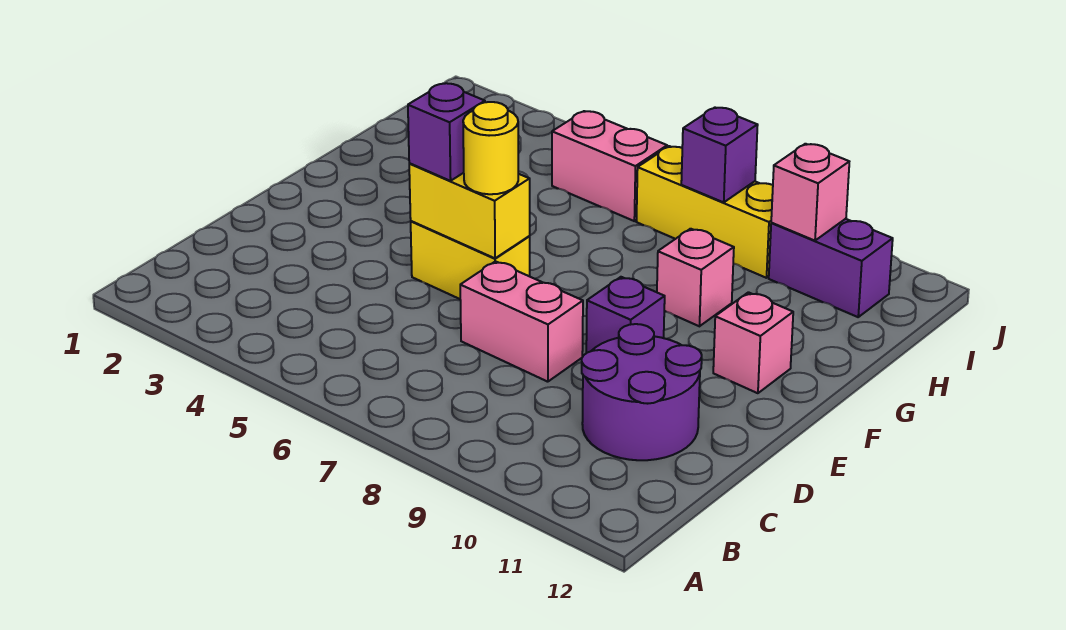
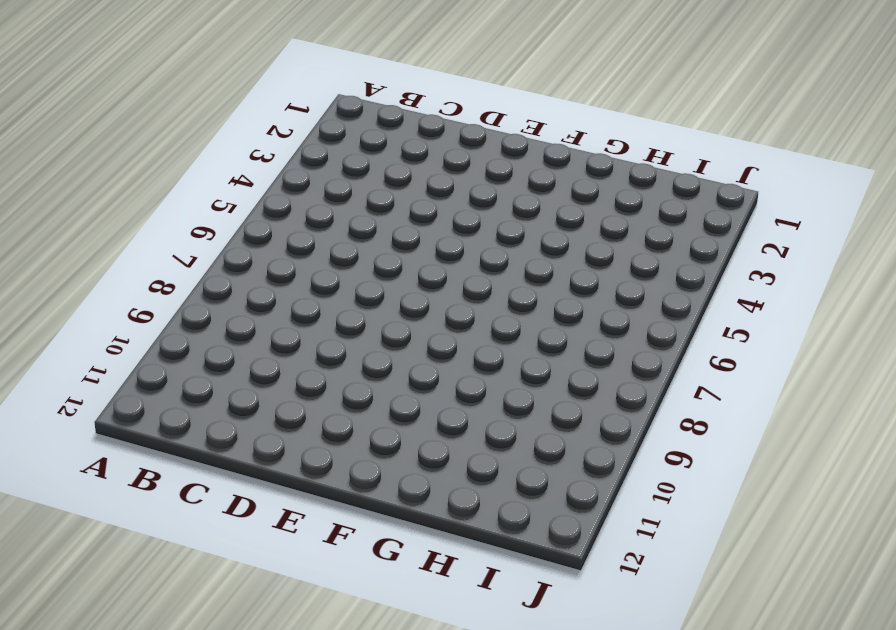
none -> purple 2x2 round brick [582,324,702,460]
none -> pink 1x2 brick [460,261,583,382]
none -> yellow 1x2 brick [411,221,530,299]

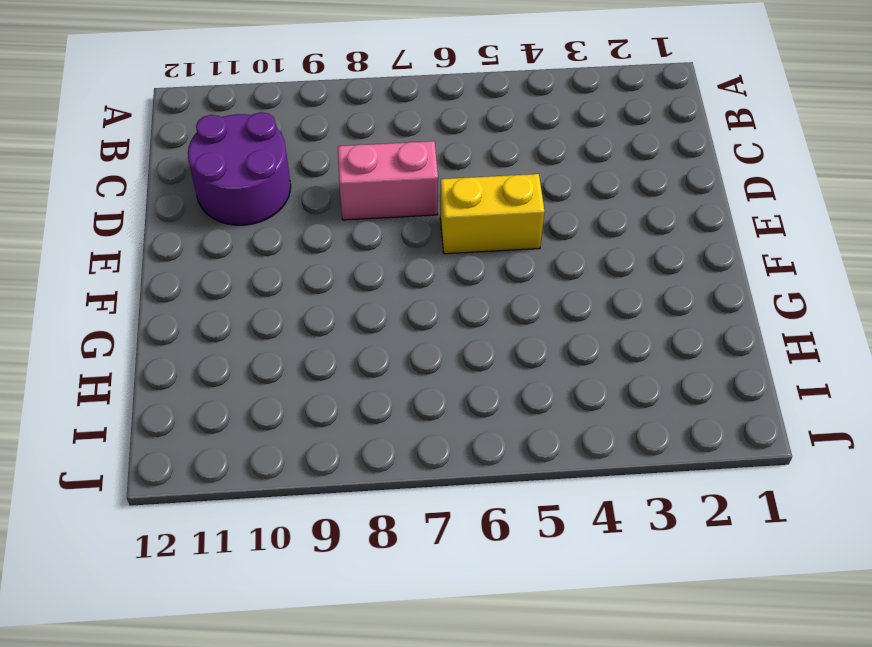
none -> purple 1x1 brick [586,277,665,353]
none -> pink 1x1 brick [713,292,793,393]
none -> pink 1x1 brick [657,229,734,326]

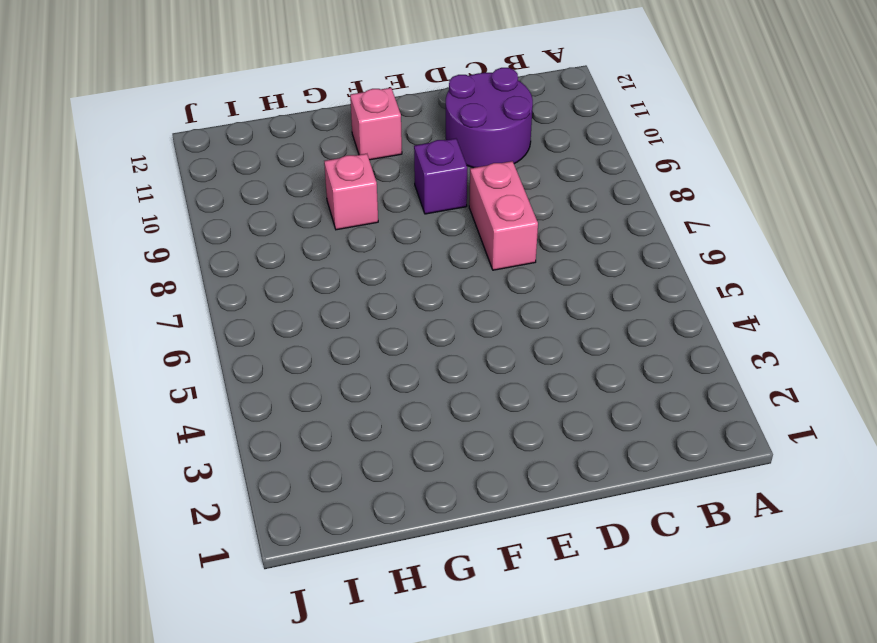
none -> yellow 1x2 brick [411,221,530,299]
none -> pink 1x2 brick [552,111,667,221]
none -> yellow 1x3 brick [636,146,773,278]

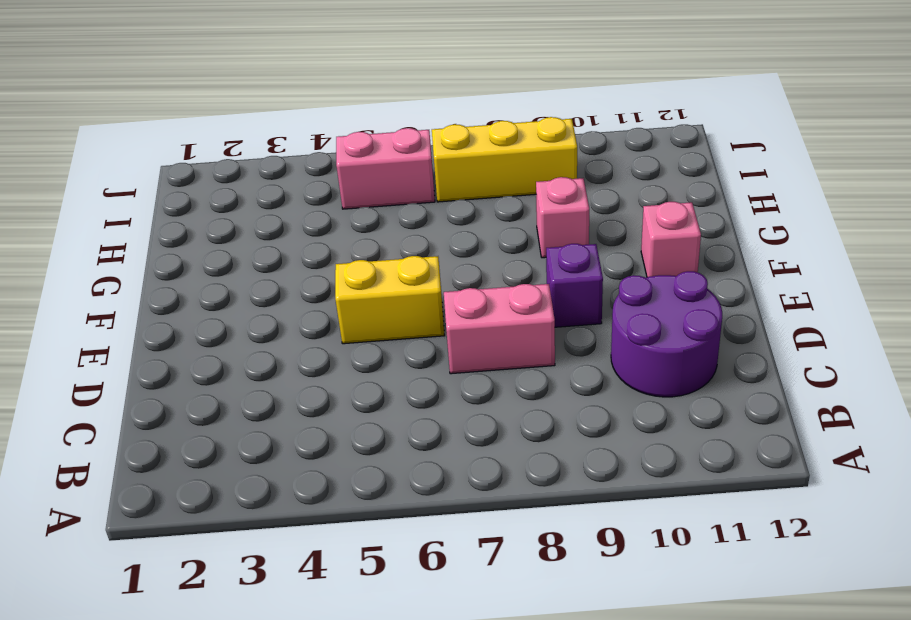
none -> purple 1x2 brick [769,219,893,317]
none -> yellow 1x2 brick [409,164,530,258]
none -> purple 1x1 brick [681,108,758,202]

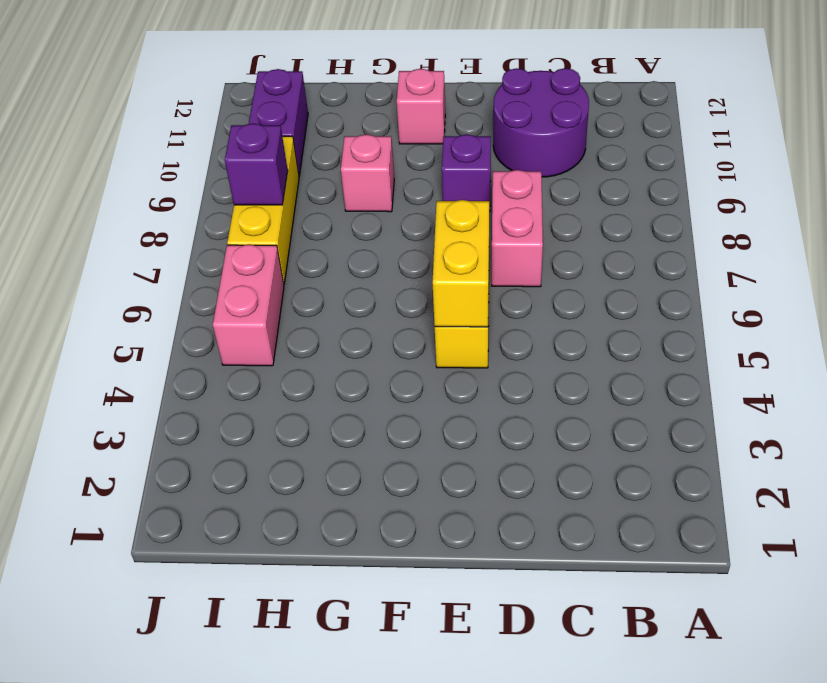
none -> pink 1x1 brick [771,144,849,241]
none -> purple 1x1 brick [408,83,485,181]
none -> yellow 1x1 round brick [463,102,518,194]

